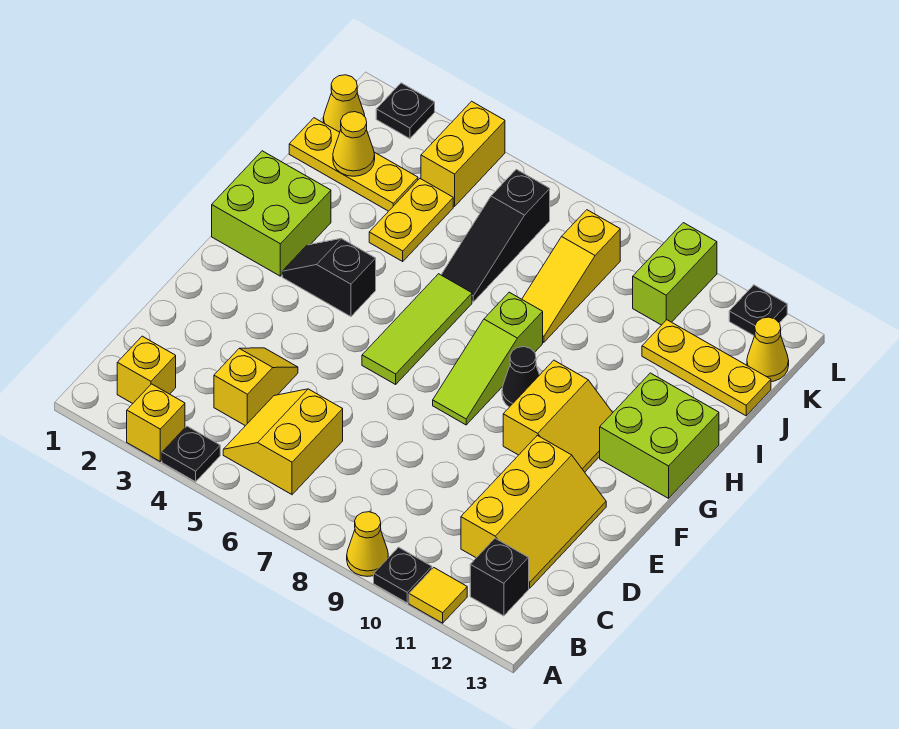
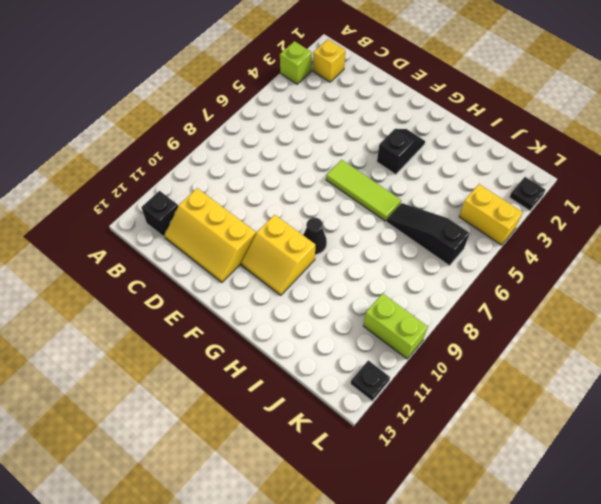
lime 1x1 brick [280,41,312,84] -> yellow 1x1 brick [127,384,185,461]
none -> black 1x1 plate [162,426,220,482]
none -> yellow 1x1 cone [347,512,388,576]
none -> black 1x1 plate [374,547,432,603]

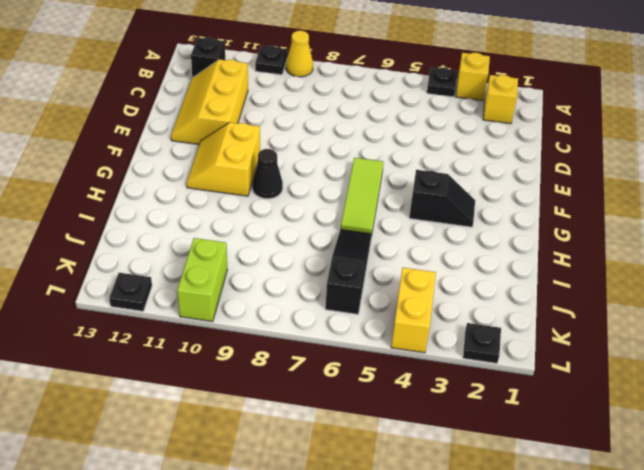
none -> yellow 1x1 tile [409,568,467,623]
none -> yellow 2x2 slope [223,389,343,494]
none -> yellow 1x2 slope [214,348,298,426]

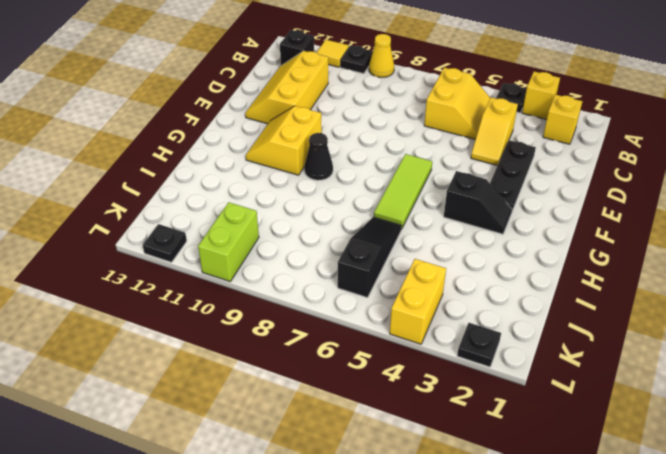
black 1x3 plate [490,140,536,211] -> none
none -> lime 1x3 slope [433,292,543,425]
none -> lime 2x2 brick [212,151,331,276]
none -> lime 2x2 brick [600,373,719,498]

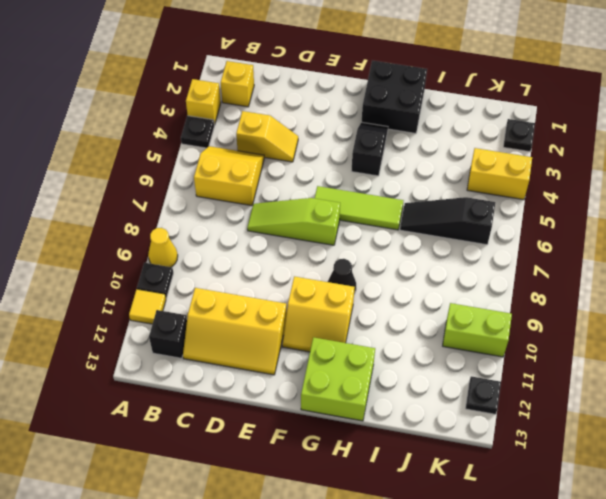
lime 1x3 slope [247,198,340,245] -> lime 1x3 slope moved to [433,292,543,425]
black 2x2 brick [362,60,427,133] -> lime 2x2 brick [212,151,331,276]
none -> yellow 1x2 plate [369,179,453,261]
none -> yellow 1x3 slope [522,210,620,342]
none -> yellow 1x3 plate [289,118,418,211]

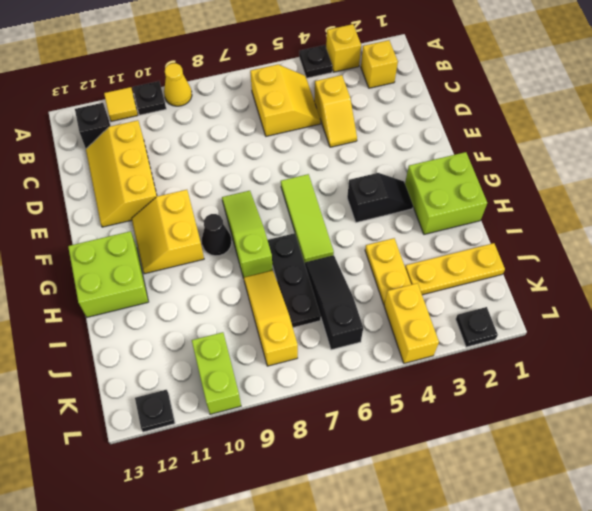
black 1x3 plate [268,233,321,328] -> none
none -> yellow 1x3 plate [642,320,771,416]
none -> yellow 1x1 cone [323,75,365,132]
none -> yellow 1x1 cone [747,317,789,382]

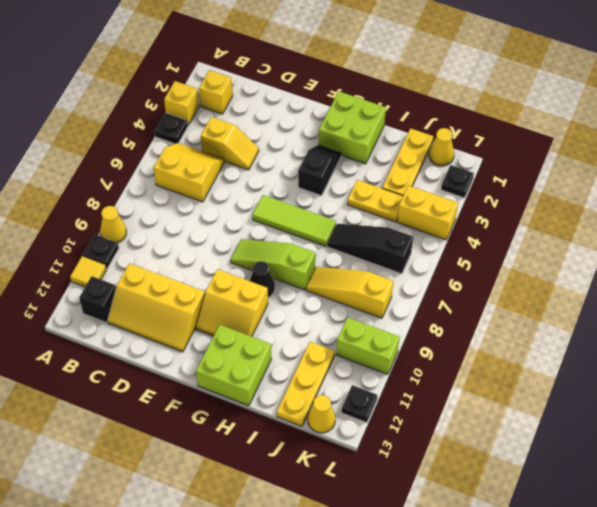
none -> yellow 1x1 cone [333,112,375,176]

